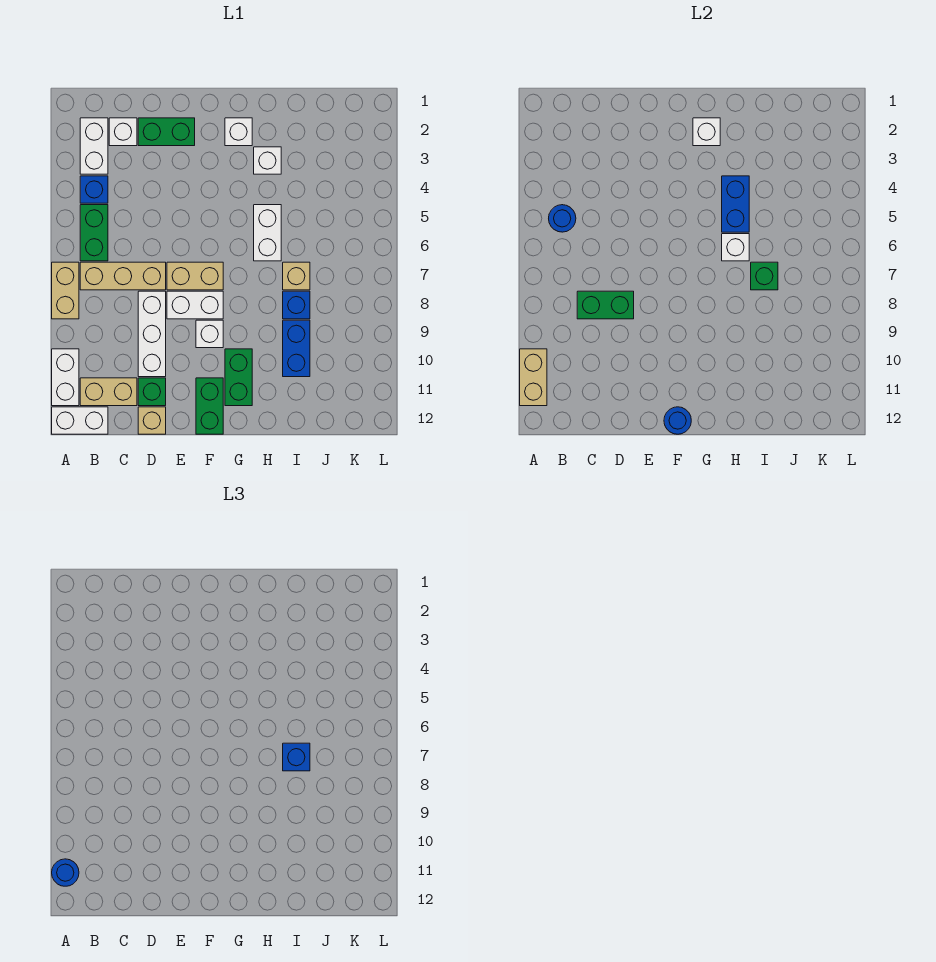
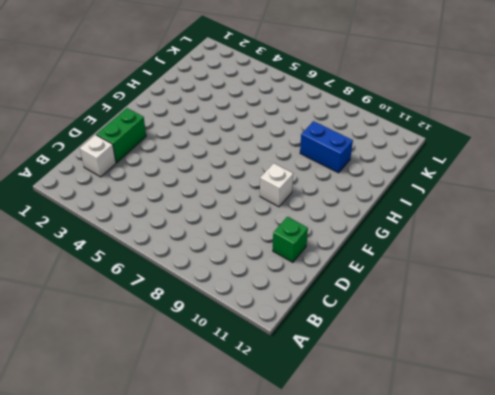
none -> tan 1x2 brick [52,262,79,319]
none -> white 1x2 brick [52,349,79,406]
none -> white 1x2 brick [52,407,108,434]
none -> white 1x2 brick [80,118,108,174]

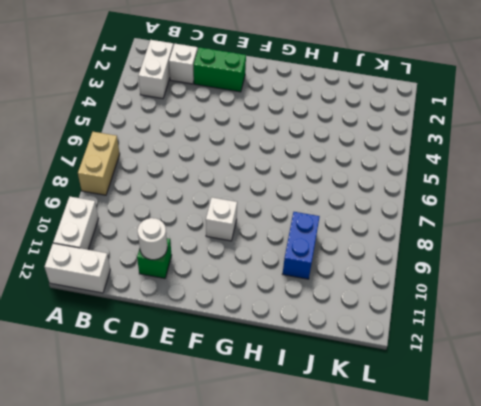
white 1x1 round brick [138,218,167,260] -> none
none -> blue 1x1 brick [80,176,108,203]
none -> green 1x2 brick [80,205,108,261]
none -> tan 1x3 brick [80,262,166,290]
none -> tan 1x2 brick [80,378,137,406]

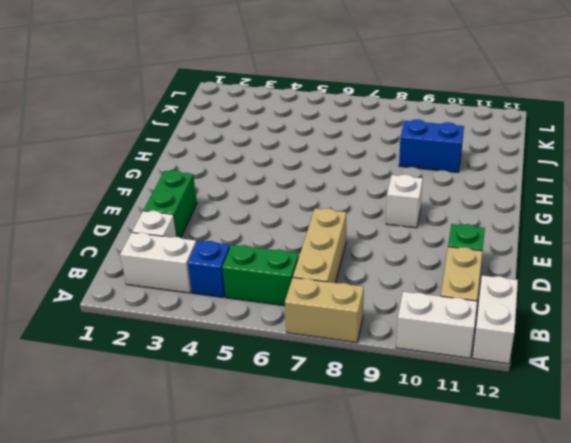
none -> white 1x3 brick [138,291,166,377]
none -> tan 1x1 brick [138,407,166,434]
none -> tan 1x2 brick [167,262,223,290]
none -> white 1x2 brick [167,291,223,319]

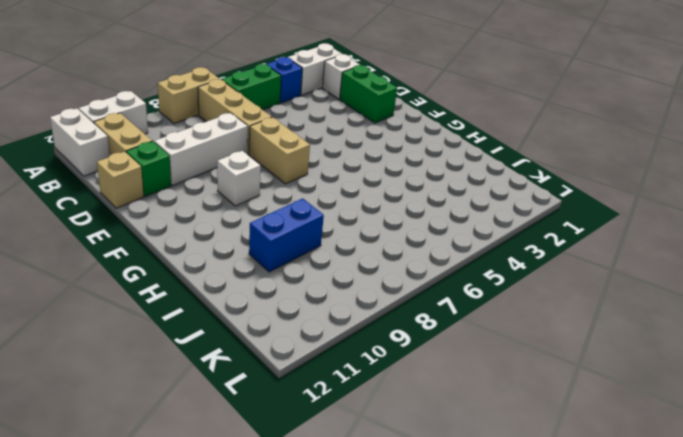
none -> white 1x2 brick [167,291,223,319]
none -> green 1x2 brick [196,378,223,434]
none -> white 1x1 brick [225,118,252,146]
none -> green 1x2 brick [225,349,252,406]

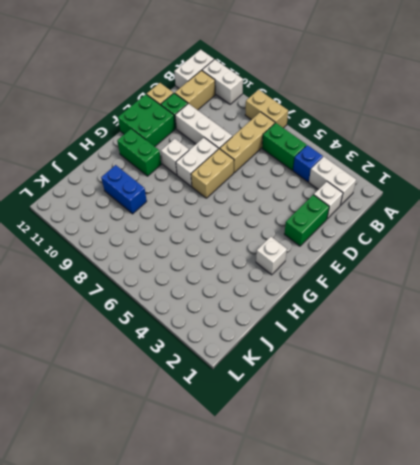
green 2x2 brick [118,94,175,146] -> green 1x2 brick [196,378,223,434]
none -> white 1x1 brick [254,147,281,174]
none -> white 1x2 brick [254,205,281,261]
none -> tan 1x1 brick [283,262,310,290]
none -> blue 1x1 brick [283,291,310,319]

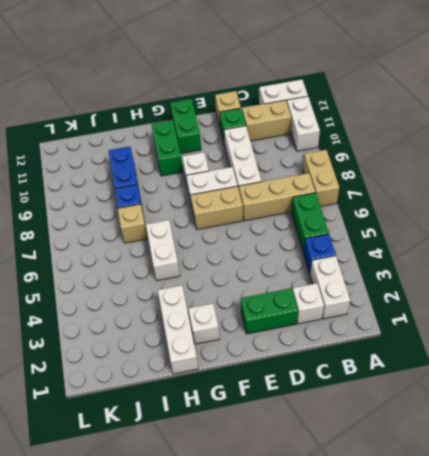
white 1x3 brick [158,285,198,374] -> white 1x1 brick [254,147,281,174]
none -> tan 1x2 brick [520,349,547,406]
none -> blue 1x1 round brick [549,205,576,232]
none -> green 1x2 brick [577,291,634,319]
none -> blue 1x1 round brick [664,407,691,434]

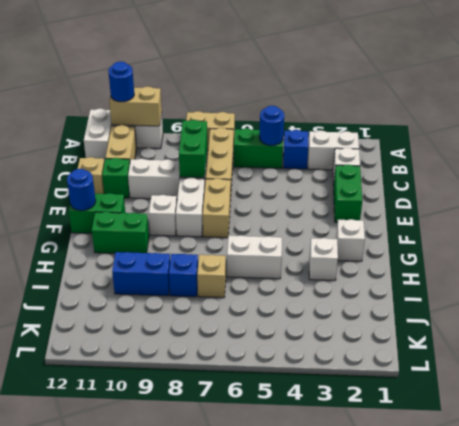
none -> white 1x1 brick [693,118,720,146]
none -> blue 1x2 brick [722,176,749,232]
none -> white 1x1 brick [722,234,749,261]
none -> green 1x1 brick [751,262,778,290]

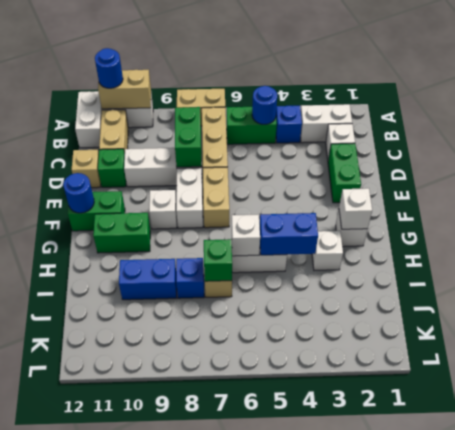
none -> blue 1x1 brick [283,743,310,771]

